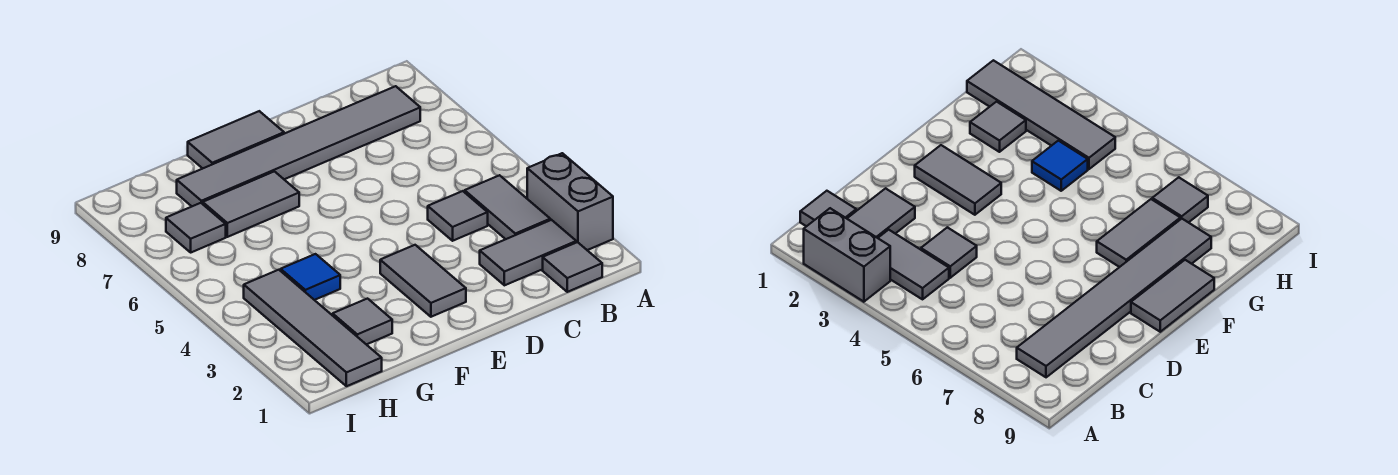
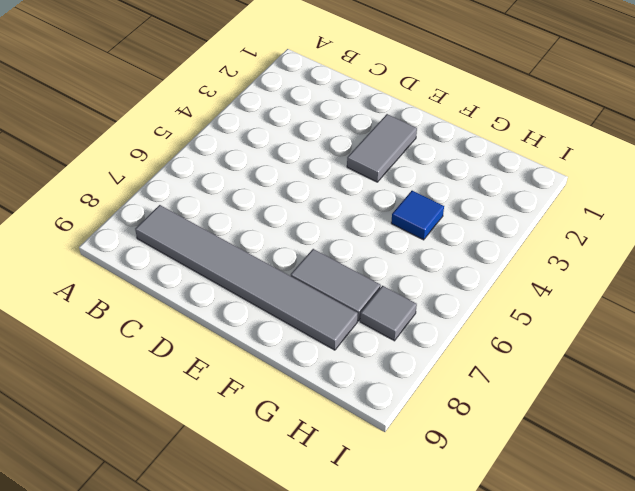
none -> grey 1x2 brick [527,153,613,250]
none -> grey 1x1 tile [543,242,602,292]
none -> grey 1x2 tile [480,220,576,285]

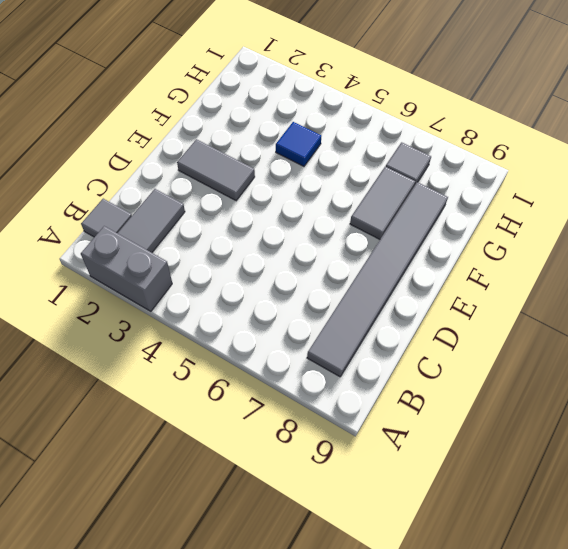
none -> grey 1x2 tile [465,175,550,239]
none -> grey 1x1 tile [428,191,488,241]
none -> grey 1x2 tile [188,111,284,168]

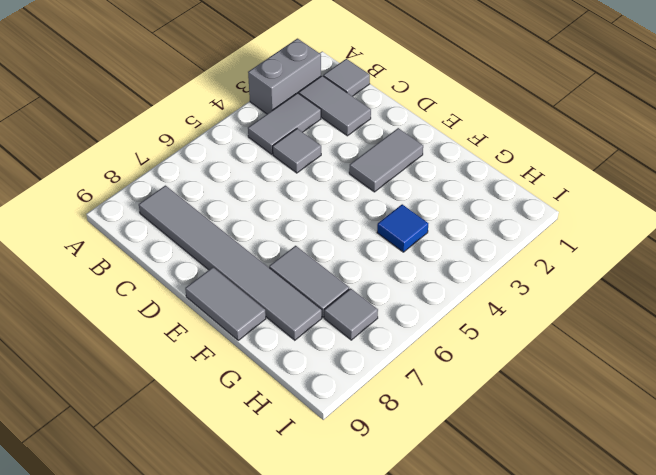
none -> grey 1x1 tile [333,299,392,345]
none -> grey 1x4 tile [244,270,382,386]

